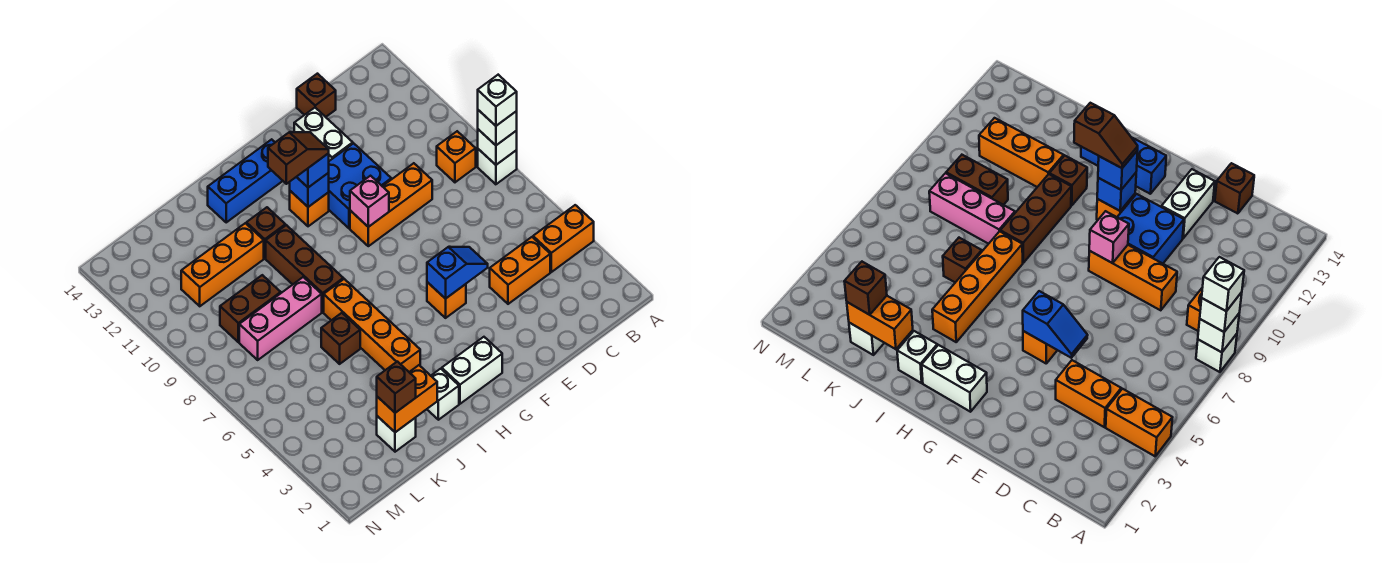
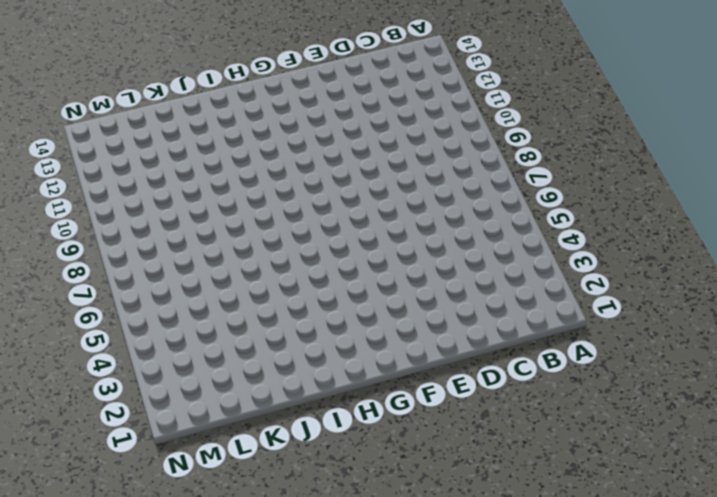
none -> orange 1x2 brick [533,205,594,272]
none -> white 1x1 brick [478,149,517,184]
none -> orange 1x1 brick [437,131,476,182]
none -> orange 1x2 brick [490,237,550,304]

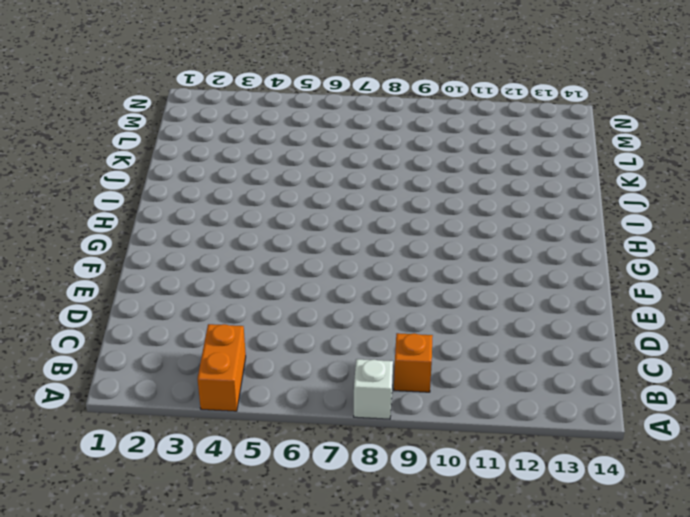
none -> orange 1x2 brick [490,237,550,304]
none -> orange 1x3 brick [350,163,432,246]
none -> brown 1x1 brick [297,74,336,117]
none -> blue 2x2 brick [329,143,391,228]

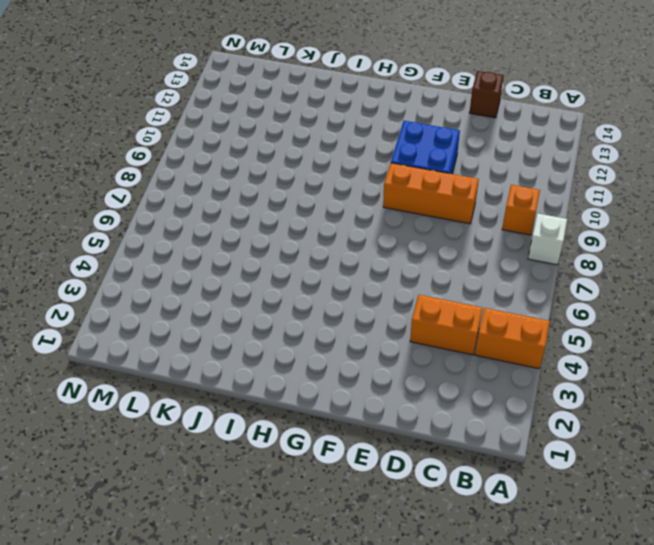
none -> white 1x2 brick [294,108,353,161]
none -> orange 1x1 brick [427,282,466,318]
none -> white 1x2 brick [442,337,502,404]
none -> orange 1x1 brick [290,191,329,226]

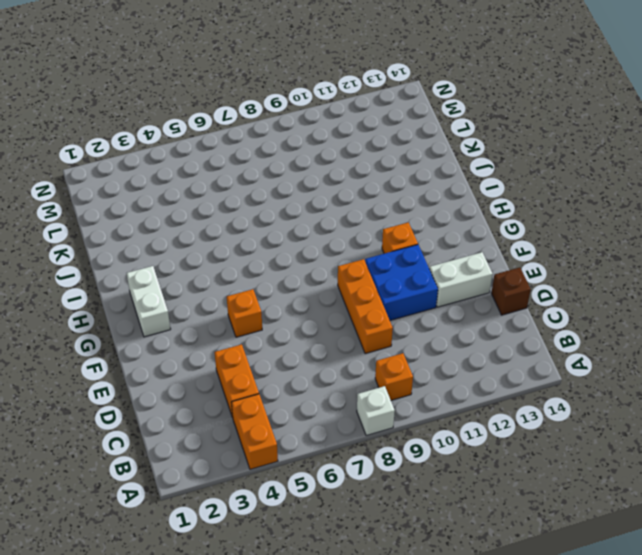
none -> blue 1x3 brick [208,139,283,222]
none -> white 1x1 brick [427,369,459,420]
none -> orange 1x4 brick [324,279,420,372]
none -> brown 1x3 brick [266,225,343,312]

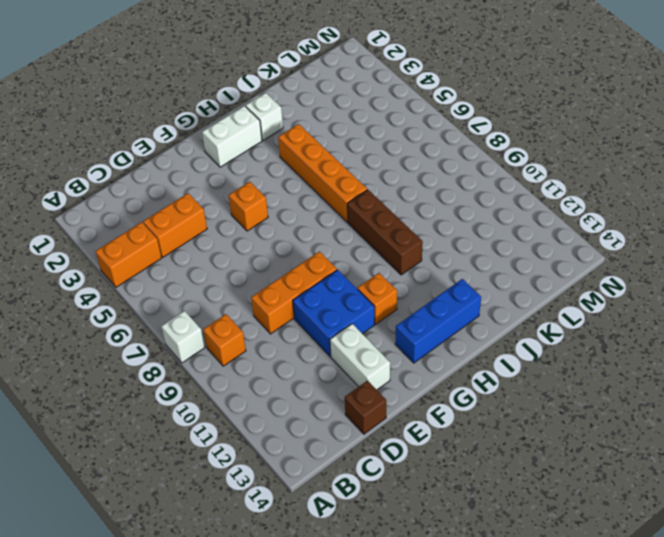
none -> brown 1x1 brick [246,207,285,258]
none -> brown 1x1 brick [321,313,360,364]
none -> pink 1x3 brick [239,277,322,360]
none -> orange 1x3 brick [181,223,264,306]

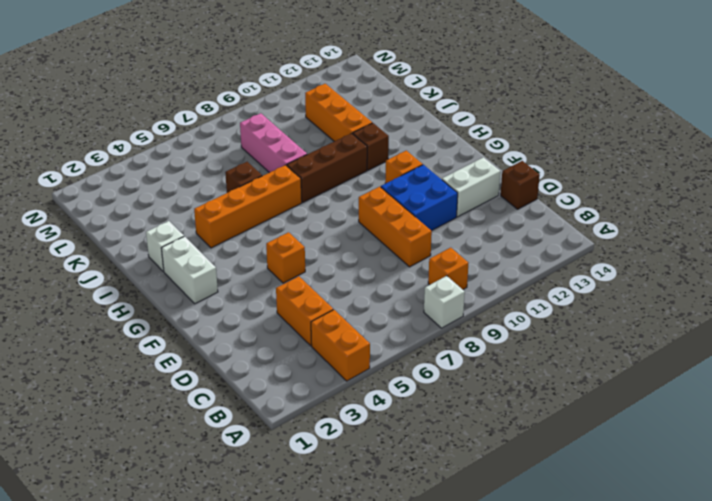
none -> blue 1x3 brick [208,139,283,222]
none -> white 1x1 brick [377,416,416,452]
none -> brown 1x2 brick [220,275,281,342]
none -> white 1x1 brick [478,129,517,165]

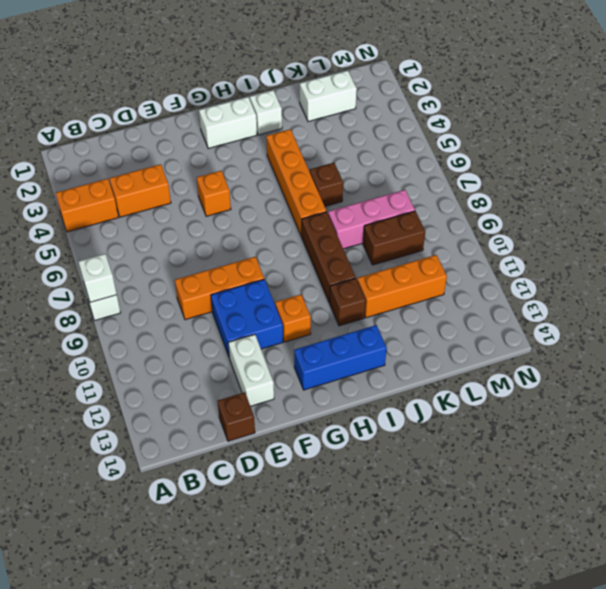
white 1x2 brick [299,71,357,122] -> white 1x1 brick [377,416,416,452]
none -> orange 1x1 brick [437,131,476,182]
none -> blue 1x2 slope [427,247,488,299]
none -> pink 1x1 brick [350,176,389,227]
none -> blue 1x1 brick [290,173,329,207]

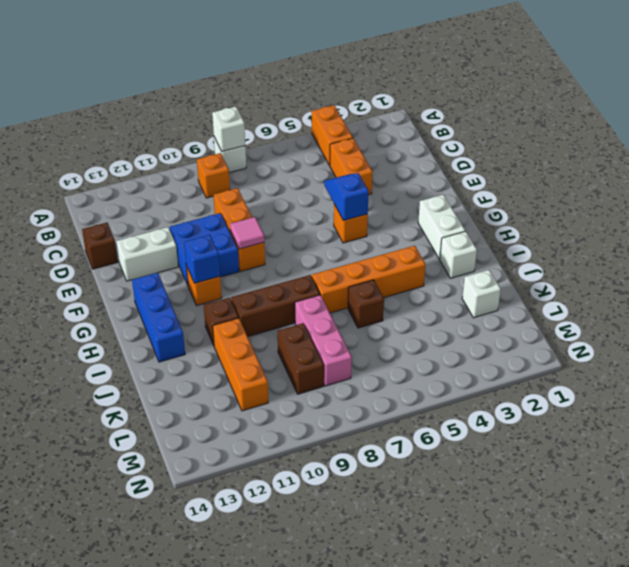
pink 1x1 tile [230,217,264,249] -> pink 1x1 brick [350,176,389,227]
none -> orange 1x2 brick [377,365,437,432]
none -> white 1x1 brick [478,110,517,145]
none -> blue 1x1 brick [297,153,329,187]
none -> brown 1x1 brick [377,362,416,413]

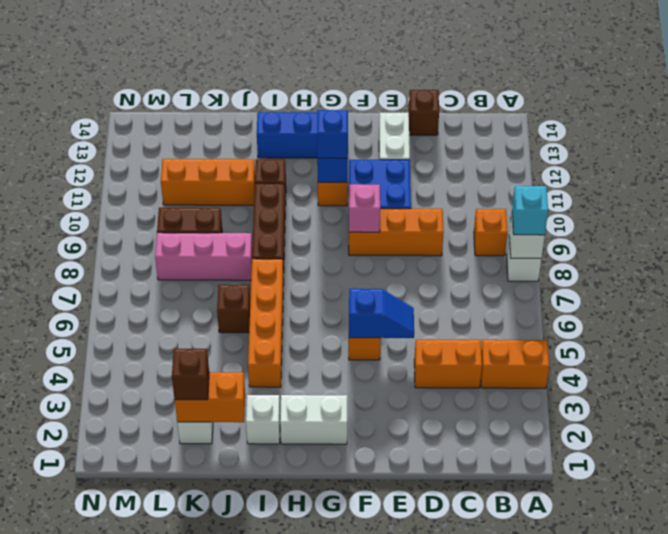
cyan 1x1 brick [512,186,548,235] -> white 1x1 brick [478,110,517,145]
none -> white 1x1 brick [478,75,517,126]
none -> brown 1x2 slope [268,132,329,184]

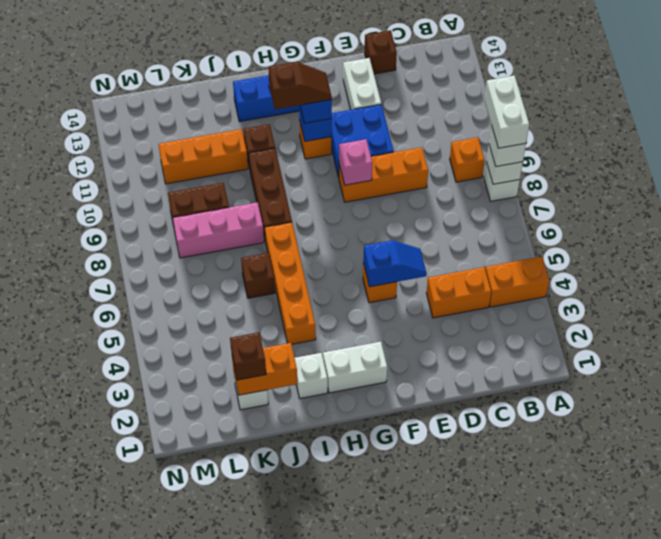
white 1x2 brick [484,76,529,148] -> white 1x1 brick [478,75,517,126]

